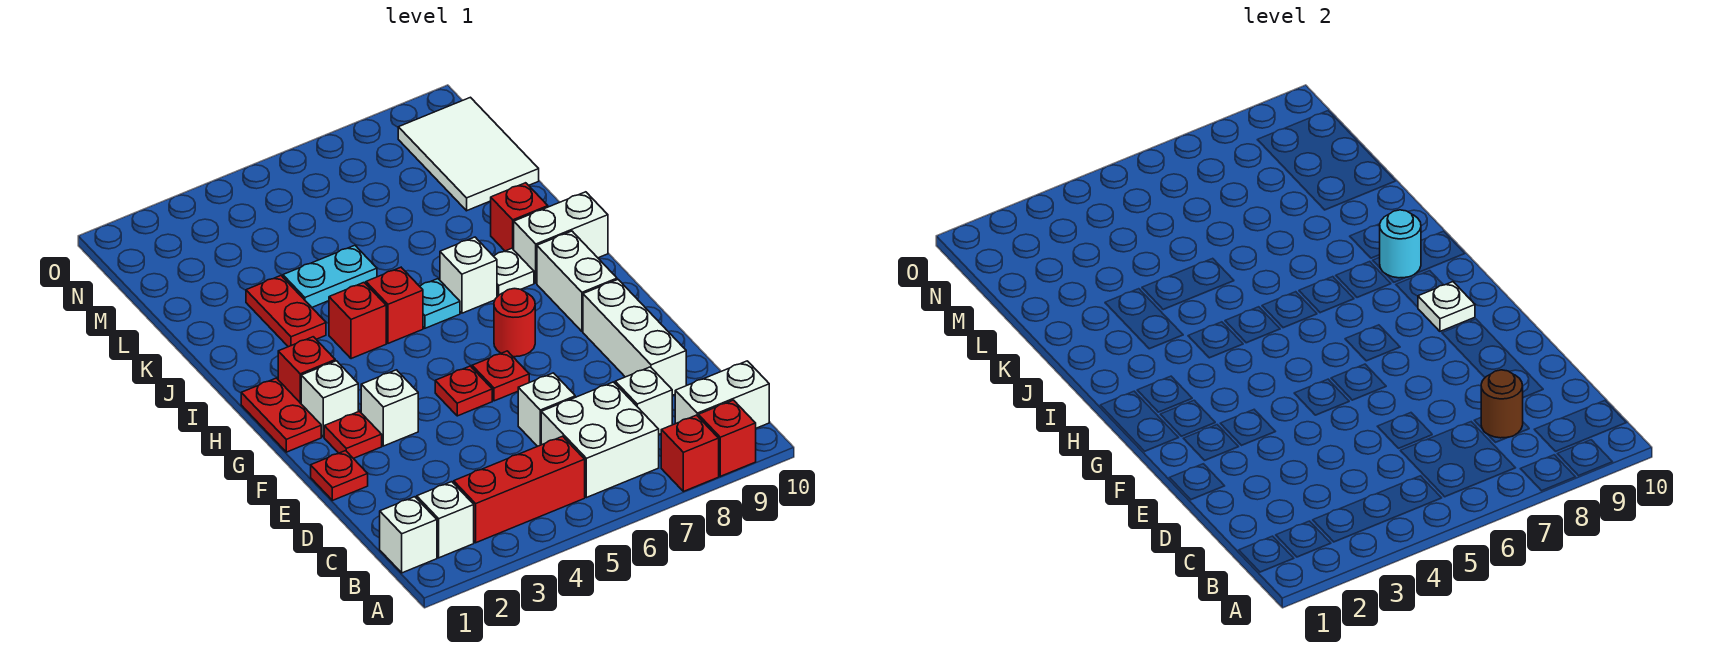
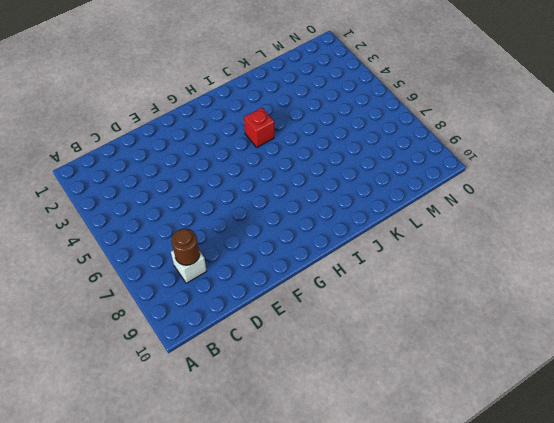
none -> red 1x1 brick [661,415,719,491]
none -> red 1x1 brick [698,400,756,476]
none -> white 1x1 brick [380,497,437,573]
none -> white 1x1 brick [417,482,474,558]

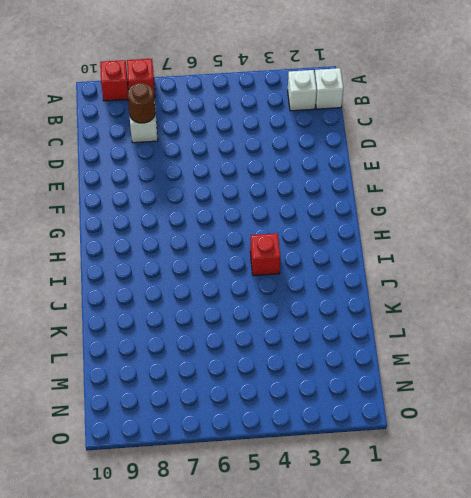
none -> red 1x3 brick [454,436,585,543]
none -> white 2x2 brick [541,382,659,498]
none -> white 1x2 brick [675,361,769,428]
none -> white 1x1 brick [518,373,575,446]

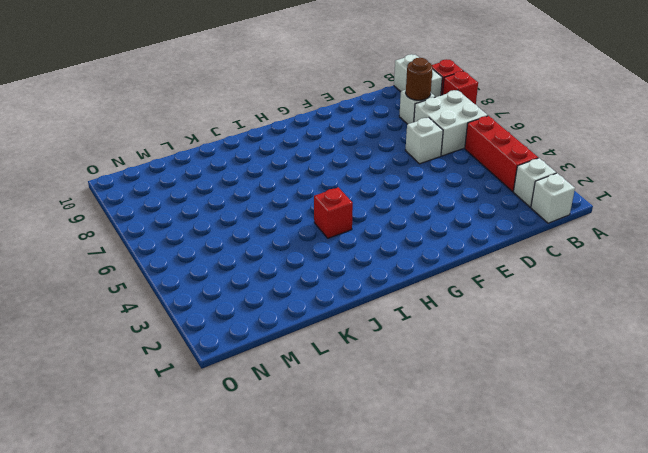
none -> white 1x3 brick [583,280,686,395]
none -> red 1x1 plate [311,451,368,500]
none -> red 1x1 plate [324,411,382,458]
none -> white 1x1 brick [361,370,418,446]

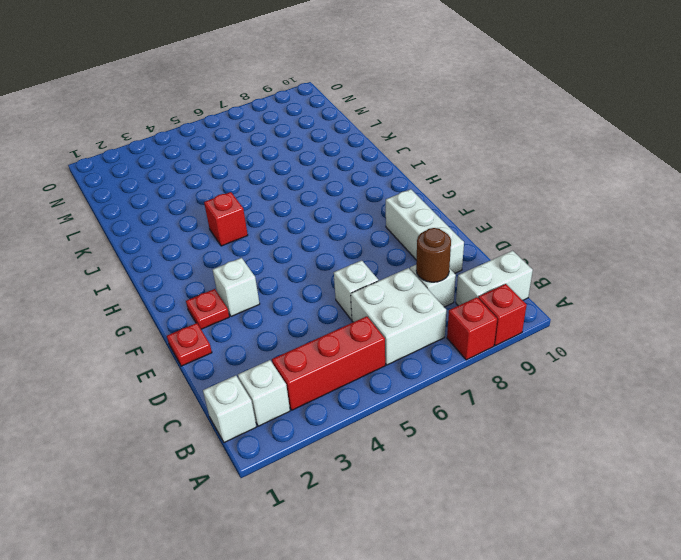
none -> red 1x1 plate [435,366,492,416]
none -> red 1x1 plate [472,351,529,401]
none -> red 1x2 plate [241,378,321,452]
none -> white 1x1 brick [301,361,358,437]

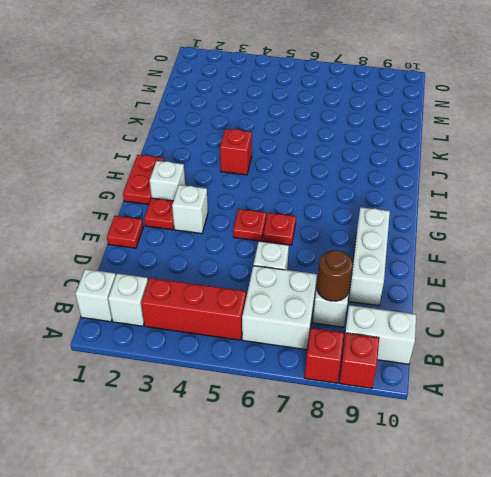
none -> red 1x1 round brick [494,289,535,357]
none -> white 1x2 brick [537,231,617,331]
none -> red 1x1 brick [278,337,335,403]
none -> red 1x1 brick [366,267,423,343]

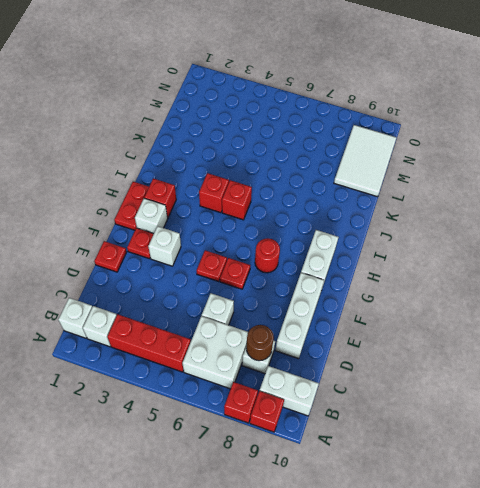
none -> cyan 1x1 plate [420,279,460,328]
none -> white 1x1 brick [440,237,497,313]
none -> white 1x1 plate [494,248,534,297]
none -> white 1x2 brick [514,192,608,283]

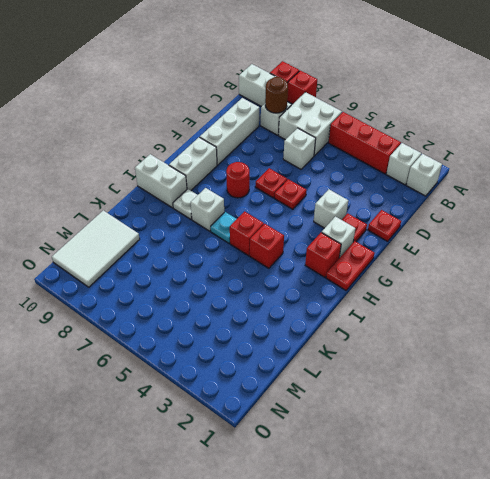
none -> red 1x2 plate [246,276,326,347]
none -> red 1x1 brick [491,183,548,251]
none -> cyan 1x2 plate [283,245,377,307]
none -> white 1x1 plate [1418,282,1475,331]

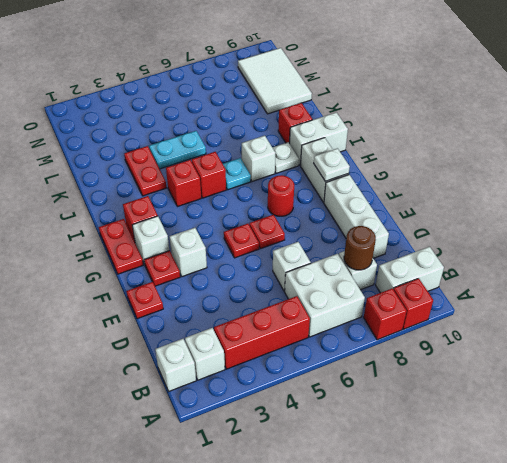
none -> cyan 1x1 round brick [1380,210,1421,278]

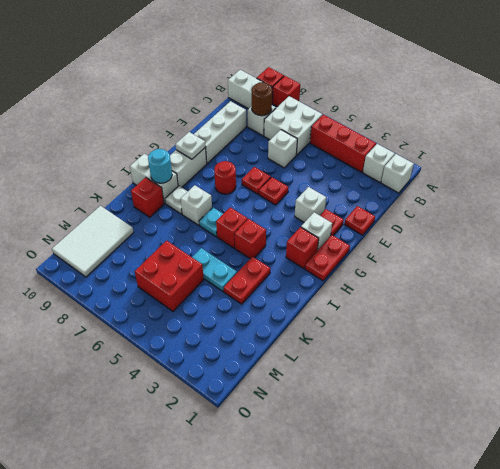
red 2x2 brick [135,241,204,311] -> none

